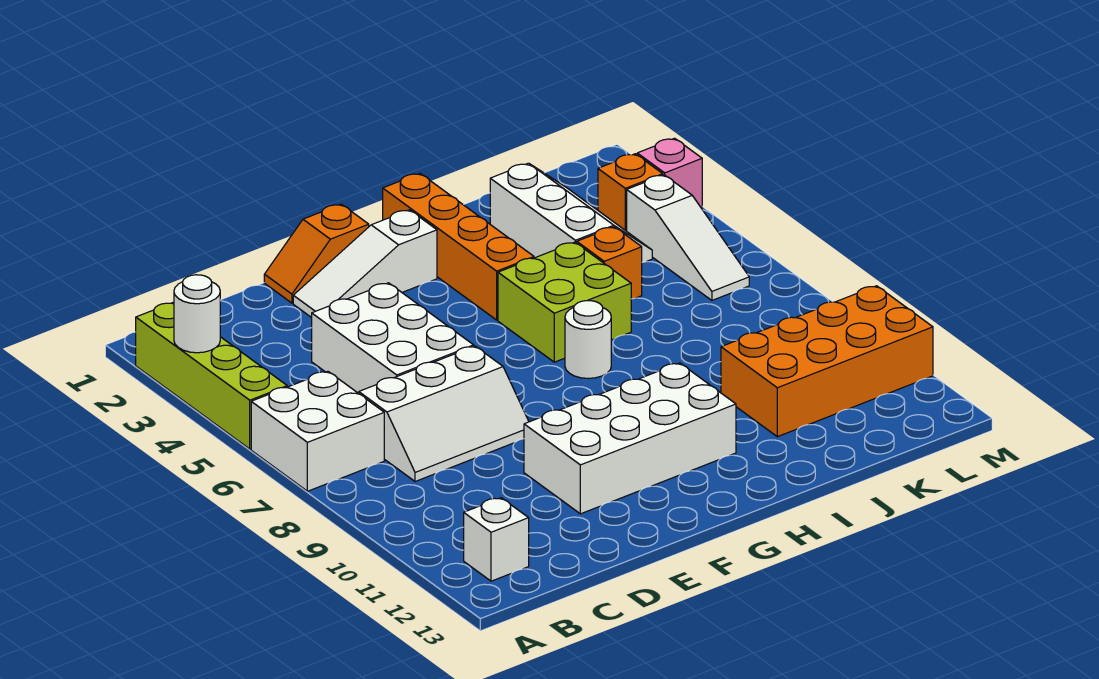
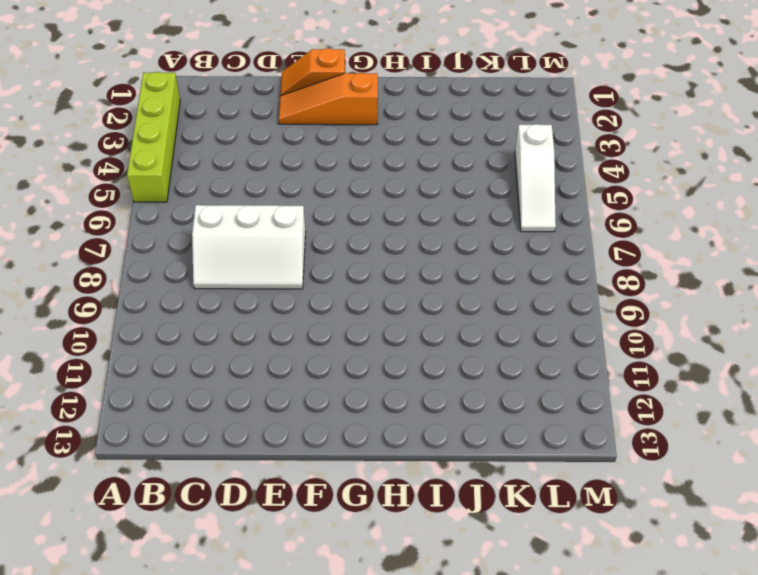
orange 1x3 slope [279,73,378,125] -> white 1x3 slope [293,210,437,318]
none -> white 2x2 brick [251,371,384,491]
none -> white 1x1 brick [464,498,529,581]
none -> white 2x3 brick [312,283,474,393]

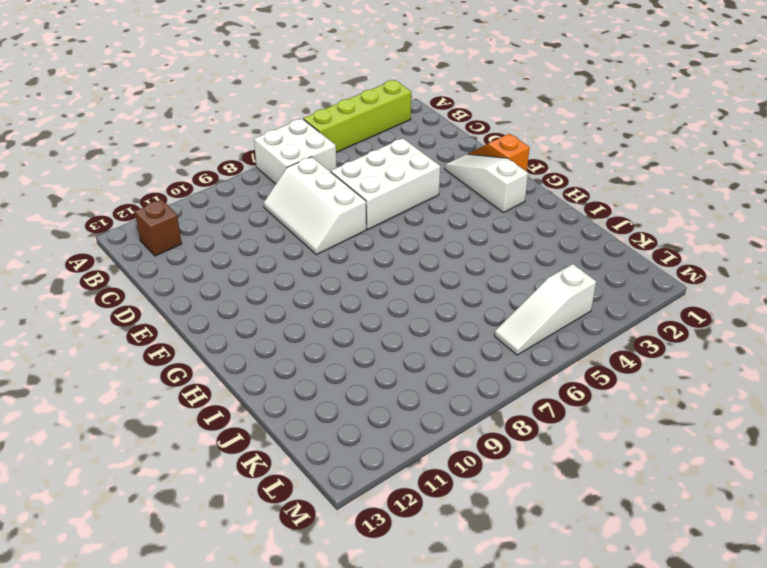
brown 1x1 brick [135,199,182,256] -> white 1x1 brick [464,498,529,581]
none -> white 2x4 brick [524,363,736,514]
none -> orange 1x4 brick [383,174,534,320]
none -> lime 2x2 brick [498,242,631,362]

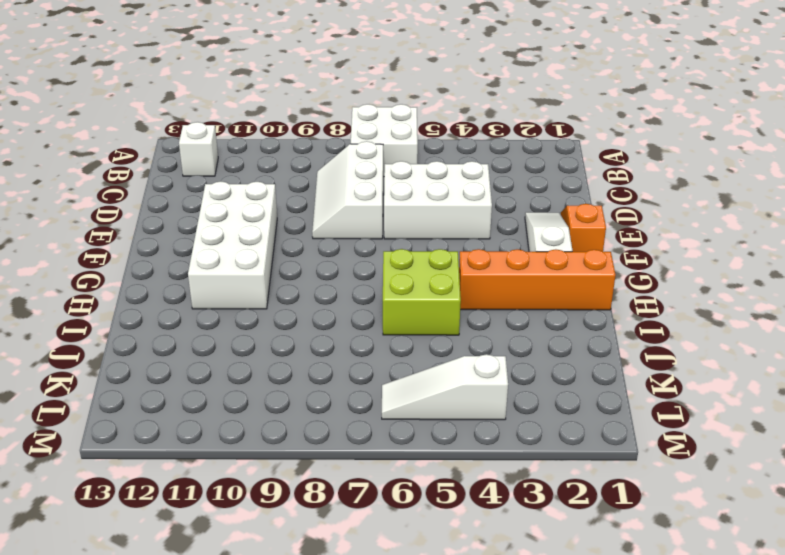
none -> lime 1x4 brick [136,303,287,449]
none -> white 1x1 round brick [565,301,611,378]
none -> white 2x3 slope [490,163,652,262]

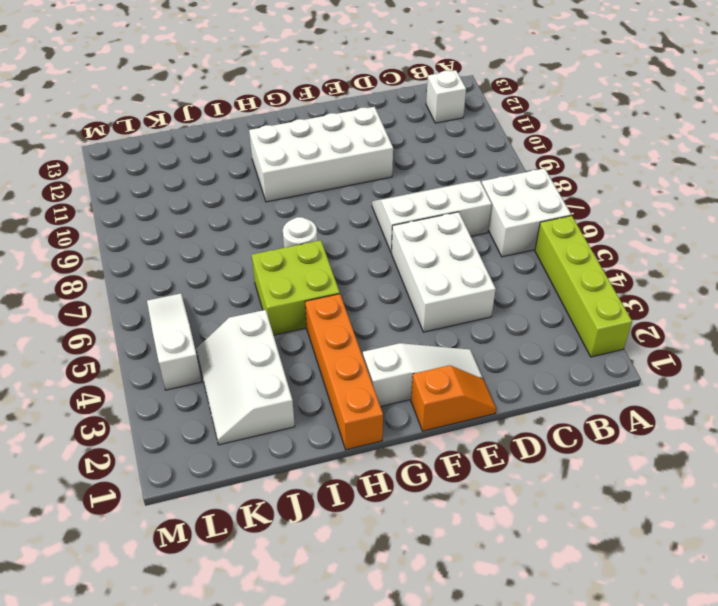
none -> orange 1x1 brick [577,227,642,299]
none -> orange 2x4 brick [721,286,933,437]
none -> orange 1x1 brick [598,154,663,231]

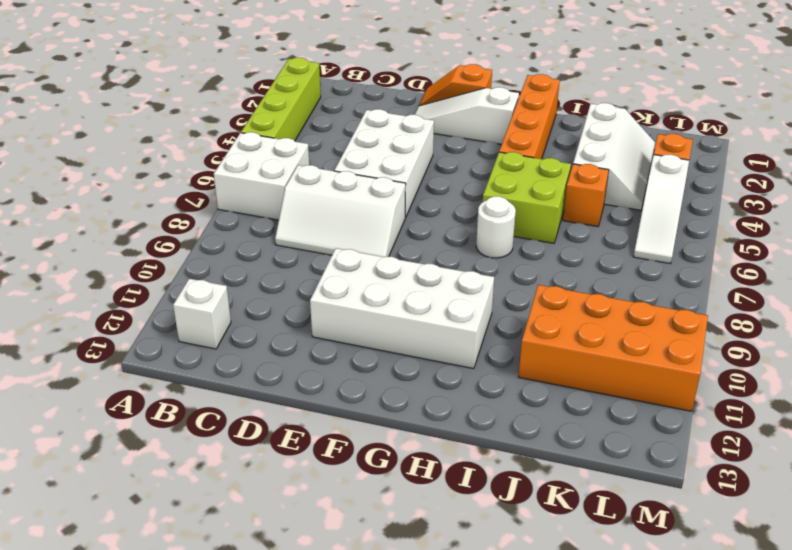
none -> pink 1x1 brick [637,138,702,208]
none -> white 1x1 round brick [174,275,220,353]

